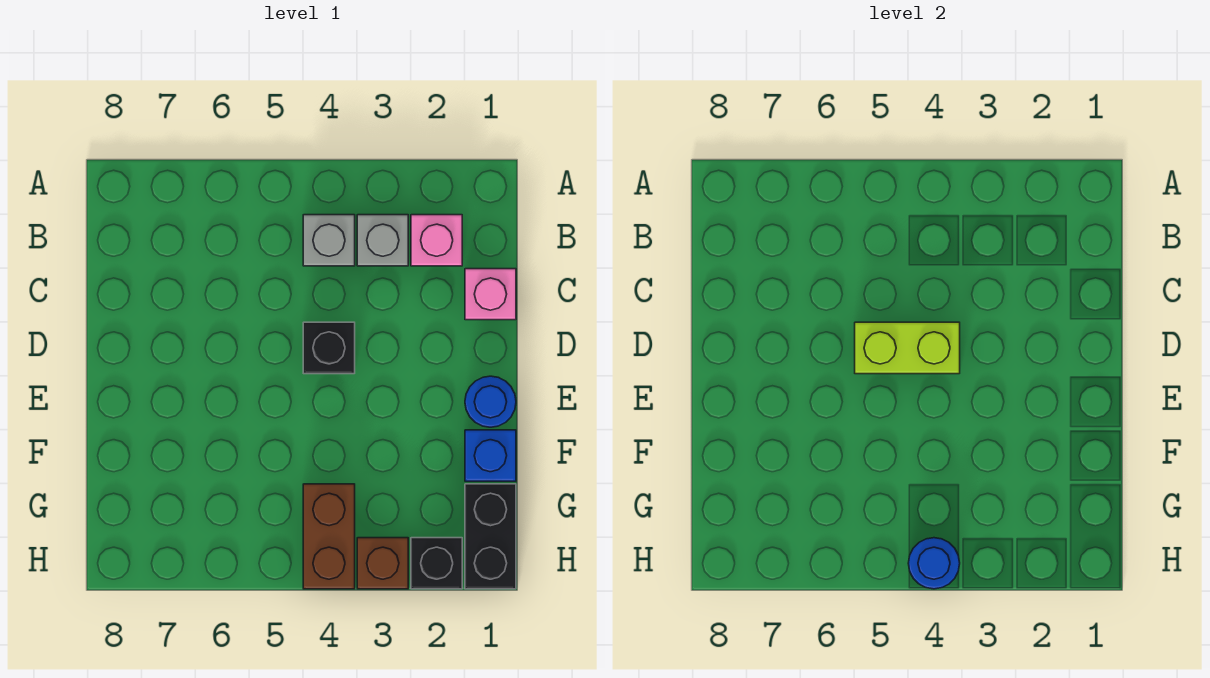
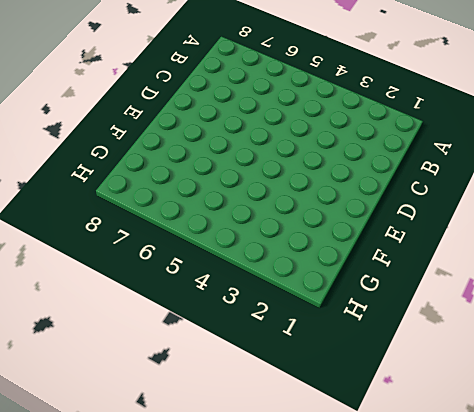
none -> pink 1x1 brick [411,215,462,266]
none -> grey 1x1 brick [357,215,408,266]
none -> grey 1x1 brick [303,215,355,266]

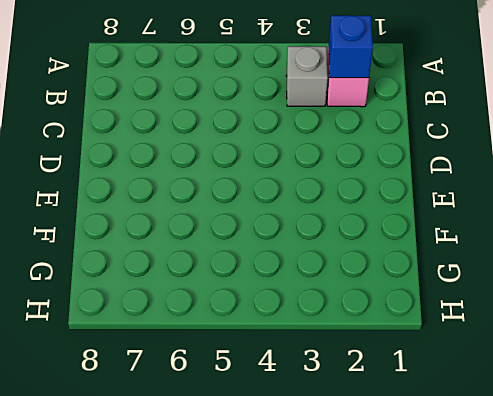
blue 1x1 brick [329,15,373,78] -> blue 1x1 brick moved to [465,430,516,481]
none -> grey 1x1 brick [303,215,355,266]
none -> pink 1x1 brick [465,269,516,320]
none -> black 1x1 brick [303,322,355,374]

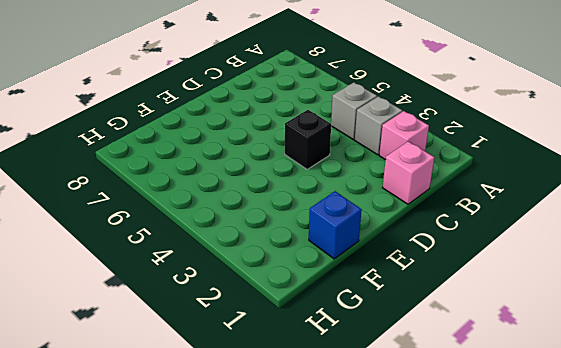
none -> blue 1x1 round brick [465,376,516,427]
none -> black 1x2 brick [465,484,516,589]
none -> brown 1x2 brick [303,484,355,589]

